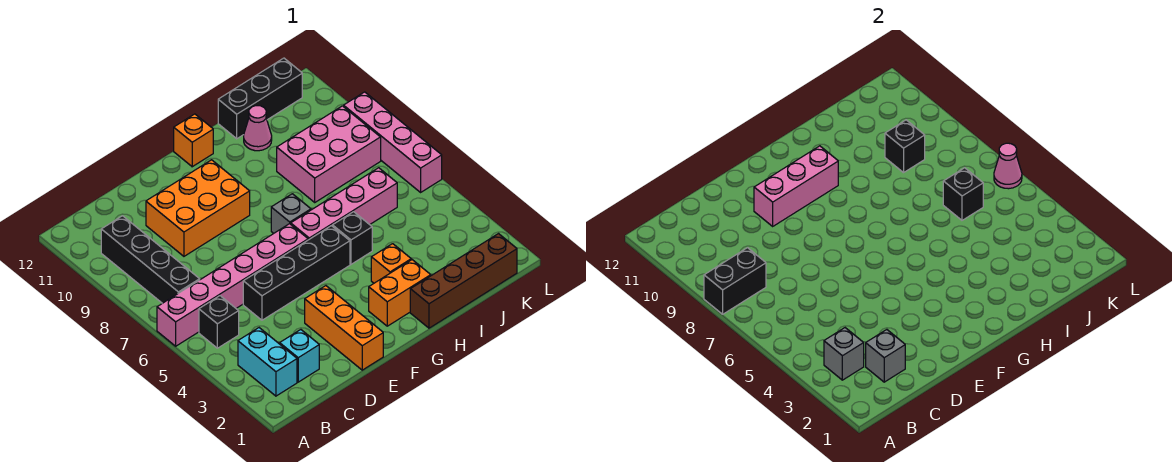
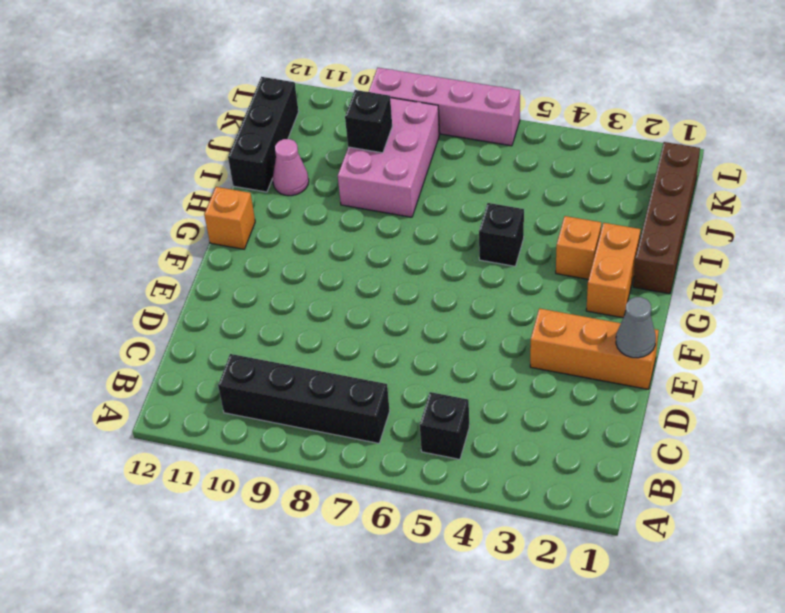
grey 1x1 cone [616,297,656,358] -> none
none -> pink 1x6 brick [157,224,308,346]
none -> cyan 1x2 brick [238,328,297,396]
none -> cyan 1x1 brick [280,330,319,382]

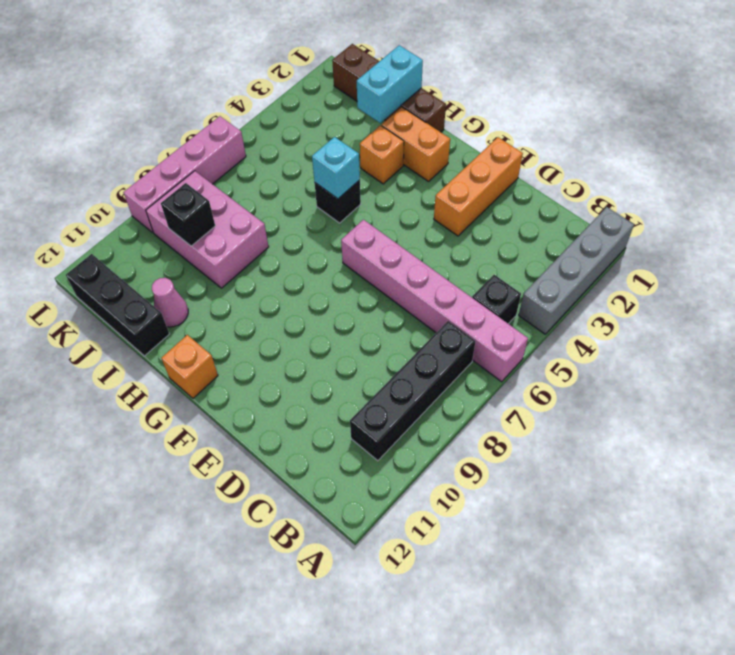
grey 1x4 brick [519,207,634,334] -> none
cyan 1x1 brick [312,137,360,199] -> cyan 1x1 brick moved to [280,330,319,382]
cyan 1x2 brick [357,45,423,123] -> cyan 1x2 brick moved to [238,328,297,396]
none -> black 1x4 brick [243,226,350,320]
none -> orange 2x3 brick [146,160,250,256]
none -> pink 1x4 brick [291,168,397,240]

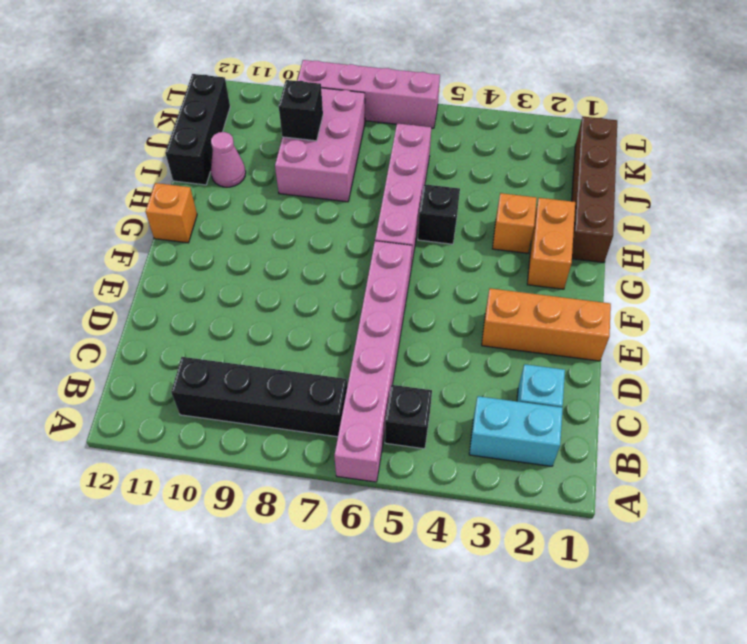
none -> black 1x4 brick [243,226,350,320]
none -> orange 2x3 brick [146,160,250,256]
none -> grey 1x1 brick [271,194,311,233]

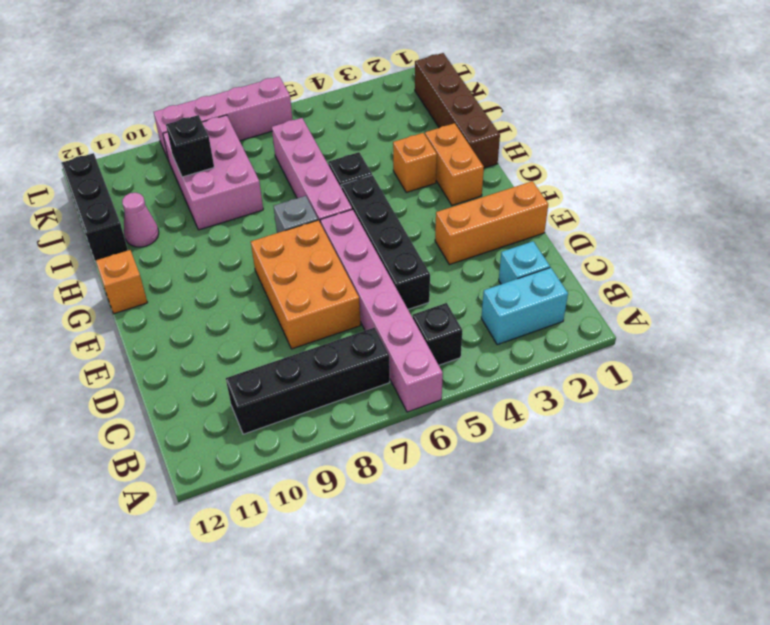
orange 2x3 brick [251,220,361,349] -> orange 2x3 brick moved to [146,160,250,256]
none -> black 1x2 brick [704,248,766,314]
none -> grey 1x1 brick [824,328,864,380]
none -> grey 1x1 brick [866,330,905,382]

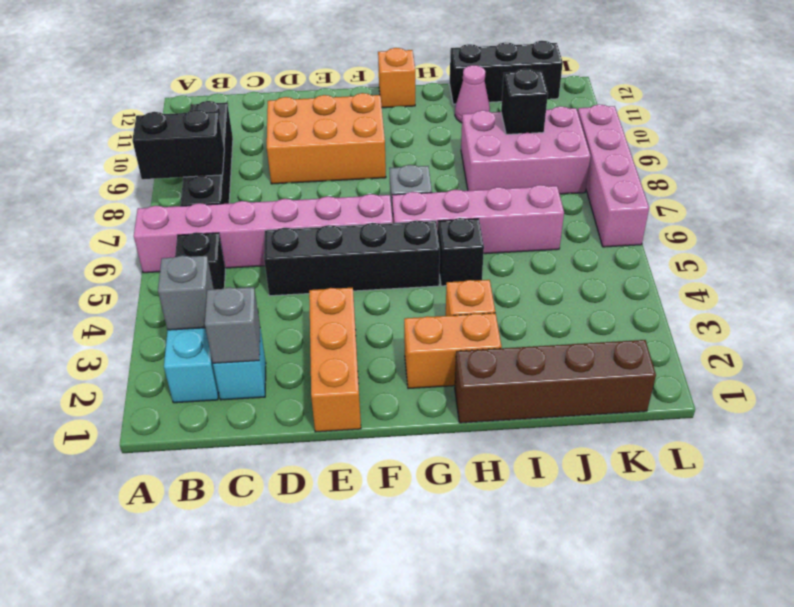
none -> pink 1x3 brick [754,146,838,226]
none -> black 1x1 brick [943,168,983,220]
none -> pink 1x1 cone [994,143,1022,189]

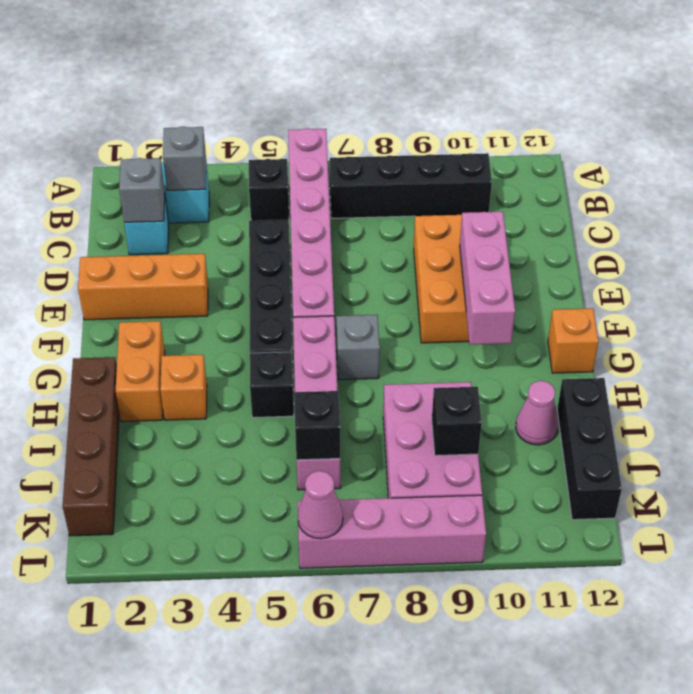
none -> black 1x2 brick [704,248,766,314]

